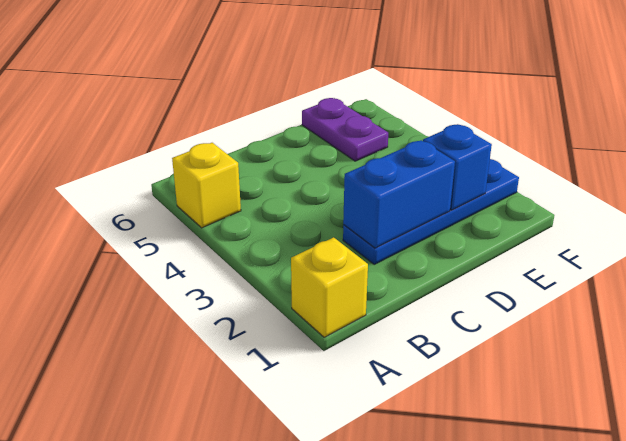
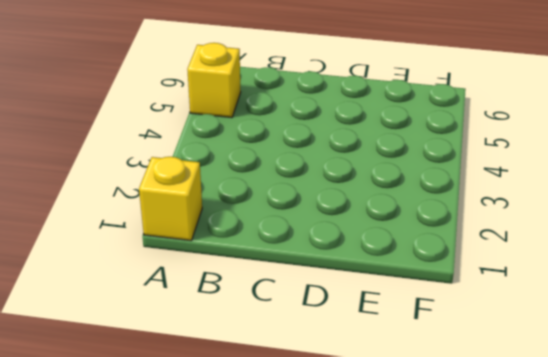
none -> blue 1x4 plate [343,159,519,264]
none -> purple 1x2 plate [302,98,388,161]

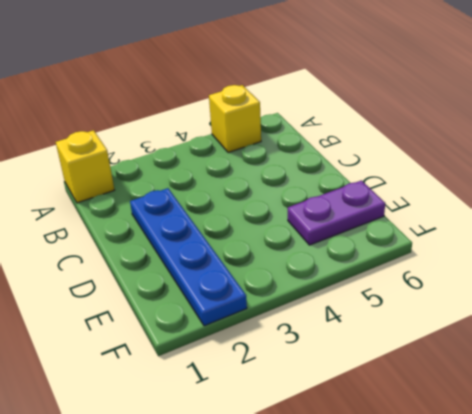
none -> blue 1x2 brick [343,140,455,248]
none -> blue 1x1 brick [423,124,492,210]

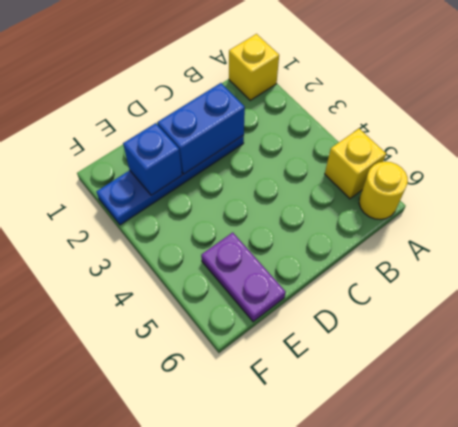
yellow 1x1 round brick [359,162,408,220] -> none

